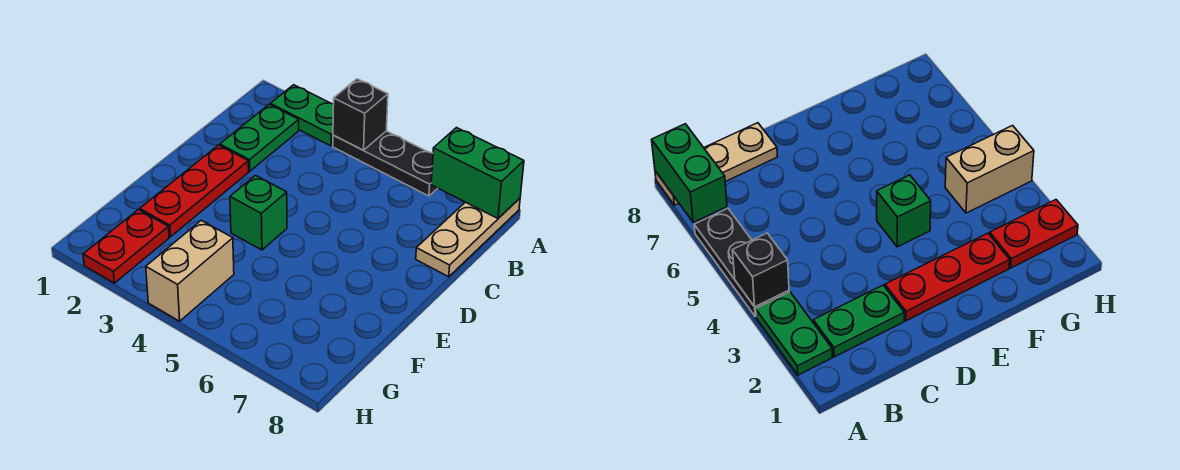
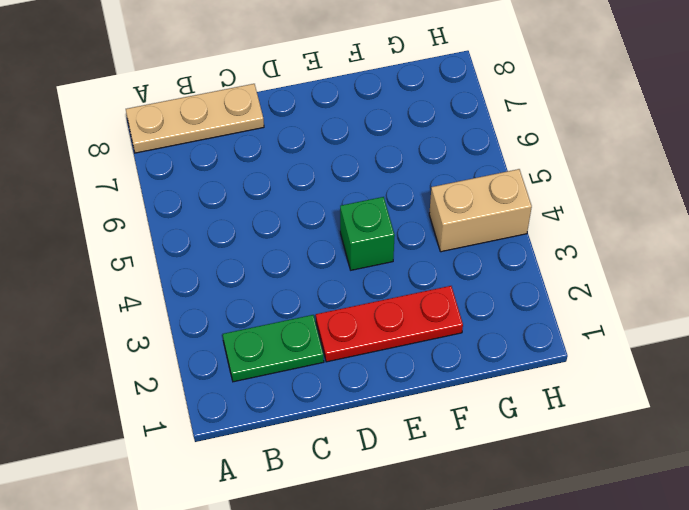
none -> green 1x2 plate [270,85,334,146]
none -> black 1x3 plate [333,131,437,196]

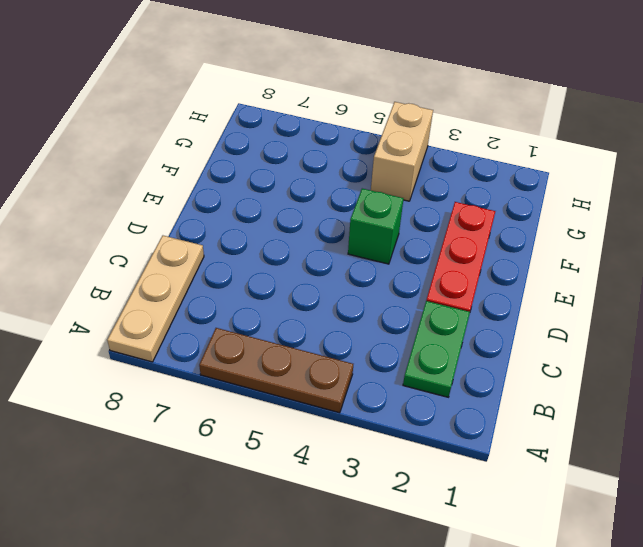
brown 1x3 plate [199,328,353,413] -> black 1x3 plate [333,131,437,196]
none -> green 1x2 plate [270,85,334,146]
none -> red 1x2 plate [83,210,169,283]

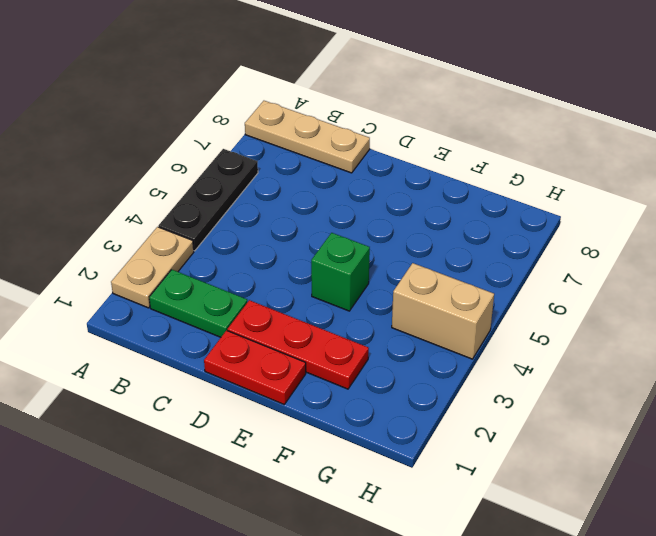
tan 1x2 plate [111,227,194,308] -> green 1x2 plate [270,85,334,146]
red 1x2 plate [204,330,306,404] -> red 1x2 plate moved to [83,210,169,283]
none -> black 1x1 brick [333,79,388,150]
none -> green 1x2 brick [431,128,524,218]

